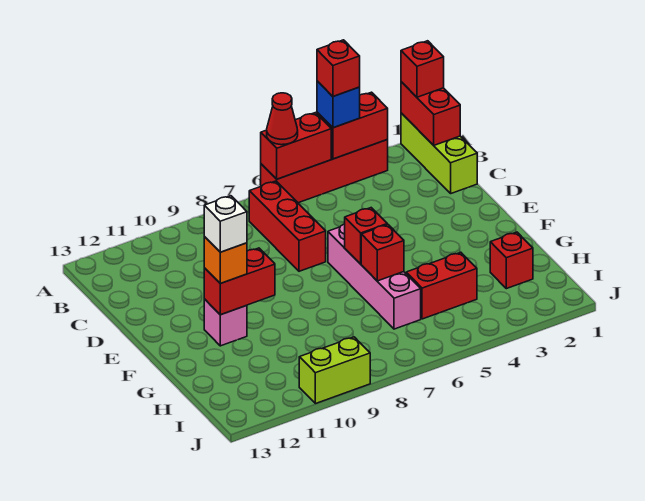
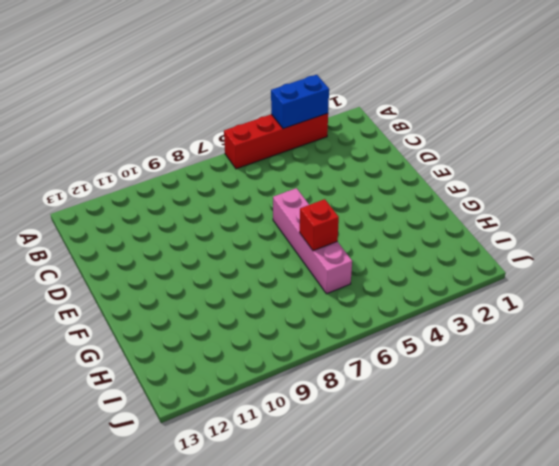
blue 1x2 brick [271,75,329,129] -> red 1x2 brick [317,92,388,159]
none -> lime 1x3 brick [401,113,477,193]
none -> red 1x3 brick [249,181,326,271]
none -> pink 1x1 brick [204,299,247,346]

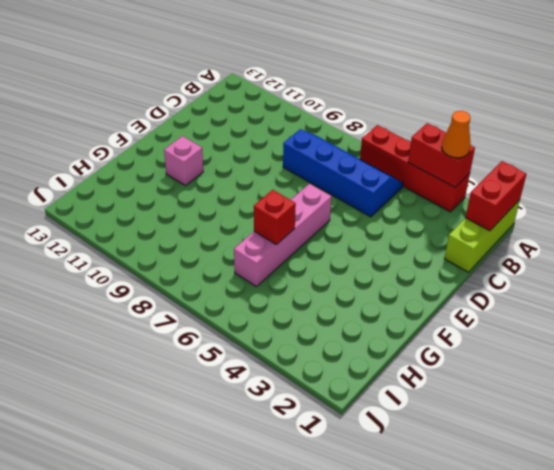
orange 1x1 cone [442,111,471,158] -> none
blue 2x4 slope [283,129,403,217] -> red 1x3 brick [249,181,326,271]
none -> red 1x1 brick [490,232,533,289]
none -> red 1x2 brick [406,252,477,319]
none -> lime 1x2 brick [299,337,370,404]

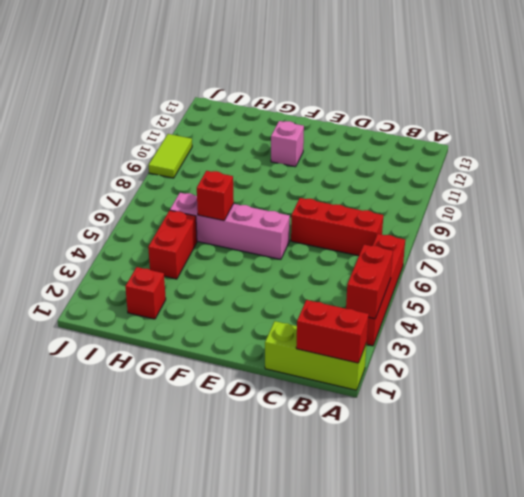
lime 1x2 tile [149,134,192,178] -> lime 1x2 brick [299,337,370,404]
none -> red 1x2 brick [261,113,331,179]
none -> red 1x1 brick [345,208,387,264]
none -> red 1x2 brick [204,248,275,315]

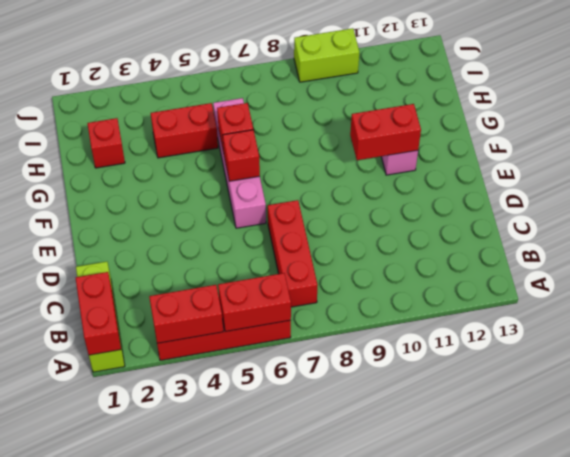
none -> red 1x1 brick [401,41,444,97]
none -> blue 1x1 brick [317,81,360,128]
none -> red 1x1 cone [267,93,298,145]

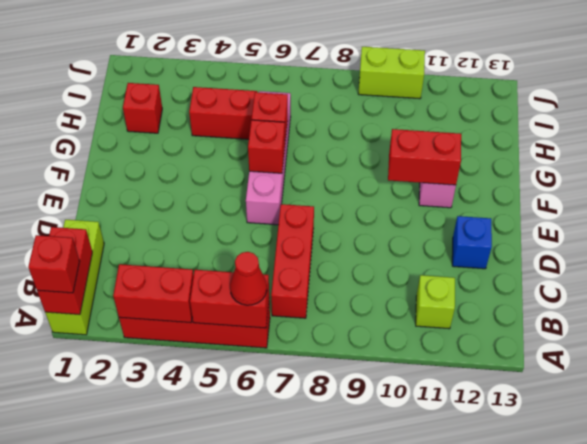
lime 1x1 brick [416,275,455,329] -> none
blue 1x1 brick [452,216,492,269] -> blue 1x1 brick moved to [317,81,360,128]
none -> orange 1x1 brick [204,237,247,283]
none -> red 1x1 brick [317,40,360,96]
none -> white 1x1 brick [204,196,247,252]

